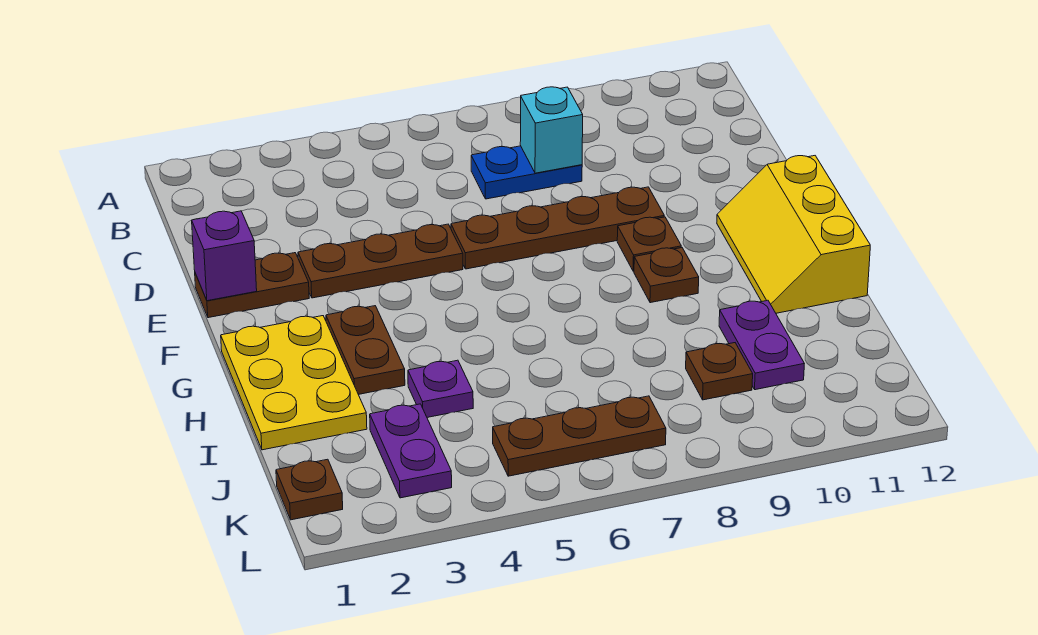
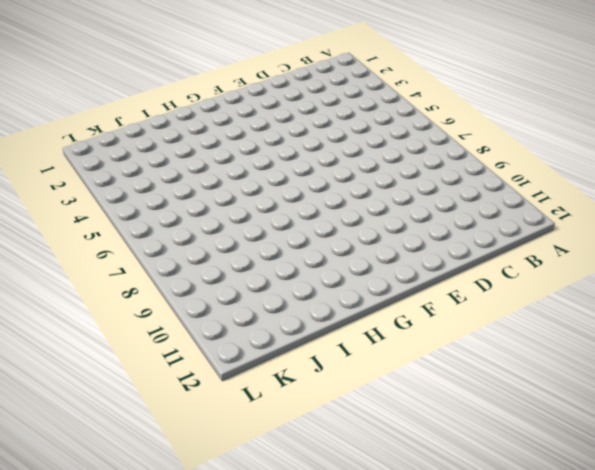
none -> blue 1x2 plate [471,146,582,199]
none -> brown 1x2 plate [195,253,309,318]
none -> brown 1x3 plate [298,224,463,298]

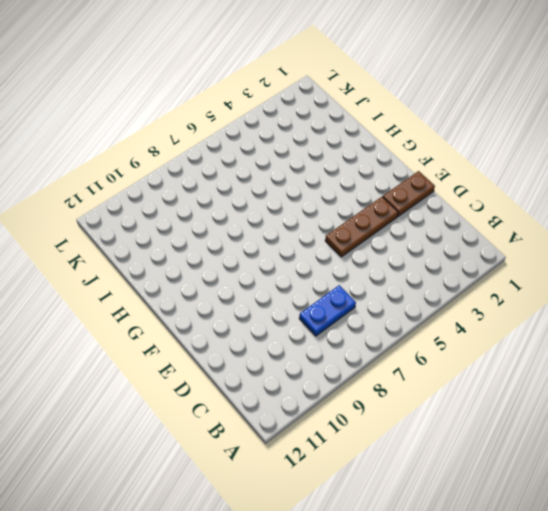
none -> brown 1x4 plate [451,187,664,269]
none -> brown 1x1 plate [617,217,681,271]
none -> yellow 2x3 slope [717,156,870,313]

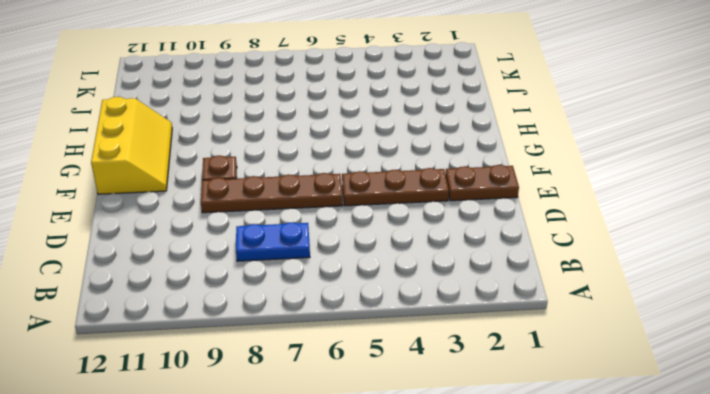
none -> yellow 2x3 plate [221,316,367,450]
none -> brown 1x2 plate [326,306,405,394]
none -> brown 1x1 plate [634,248,699,303]

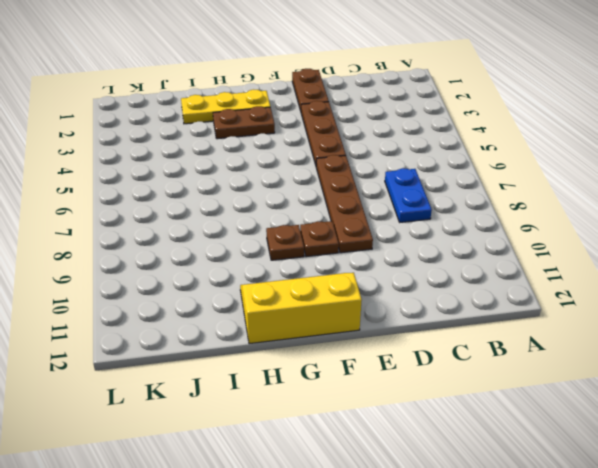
yellow 1x3 plate [181,90,270,124] -> yellow 2x3 plate [221,316,367,450]
none -> purple 1x1 plate [408,360,473,417]
none -> purple 1x2 plate [719,300,804,390]
none -> purple 1x2 plate [370,404,452,498]

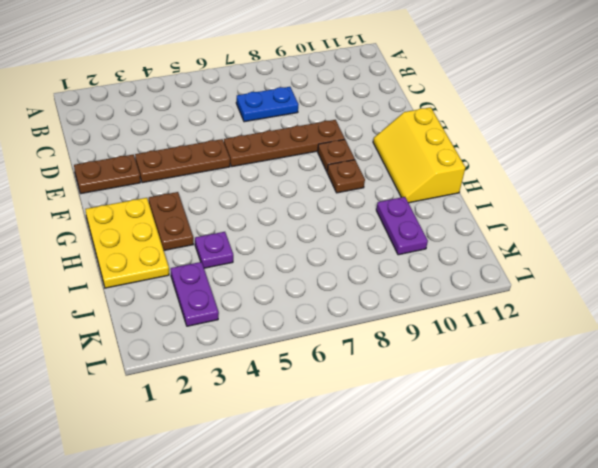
none -> brown 1x1 plate [686,343,753,400]
none -> brown 1x1 plate [276,459,343,520]
none -> brown 1x3 plate [493,396,666,476]

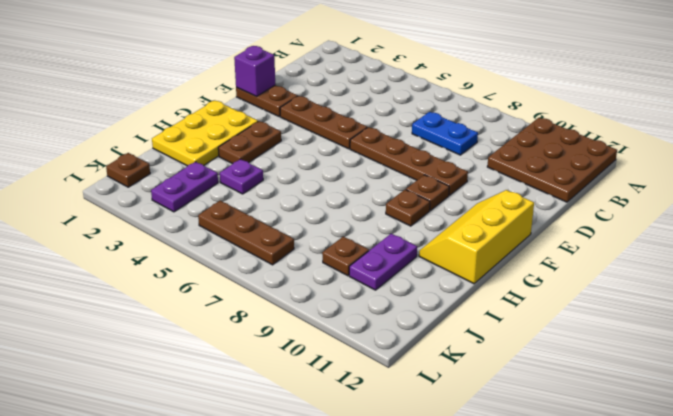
brown 3x3 plate [487,118,617,202] -> none
none -> cyan 1x1 brick [520,87,583,173]

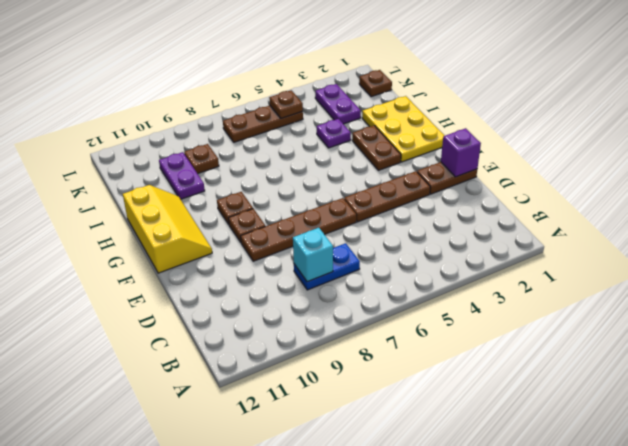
brown 1x1 plate [269,90,303,118] -> none

